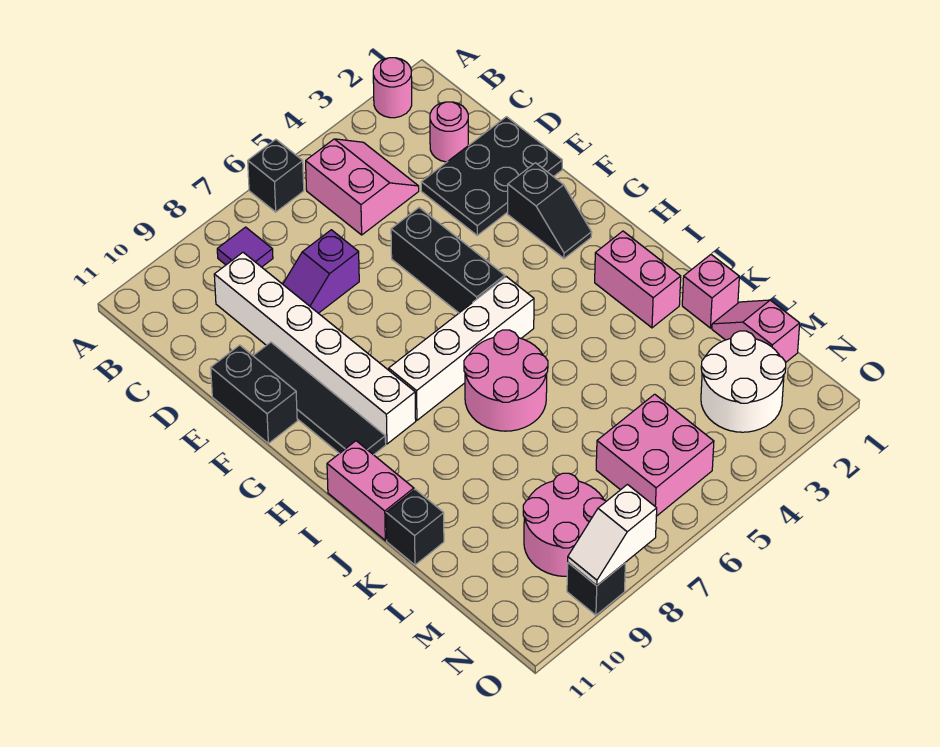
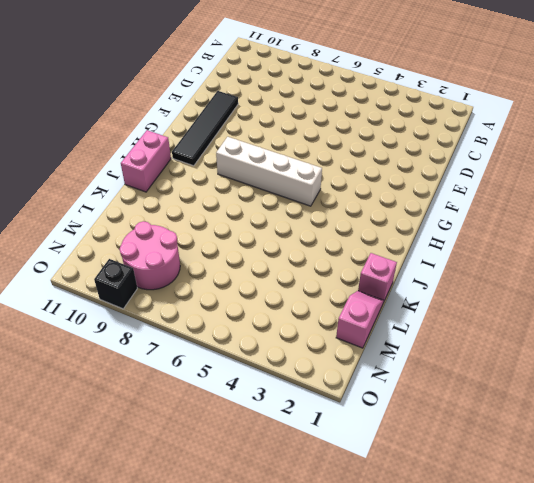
none -> pink 1x1 round brick [373,58,412,118]
none -> black 1x1 brick [248,139,304,212]
none -> pink 2x2 slope [306,139,419,235]

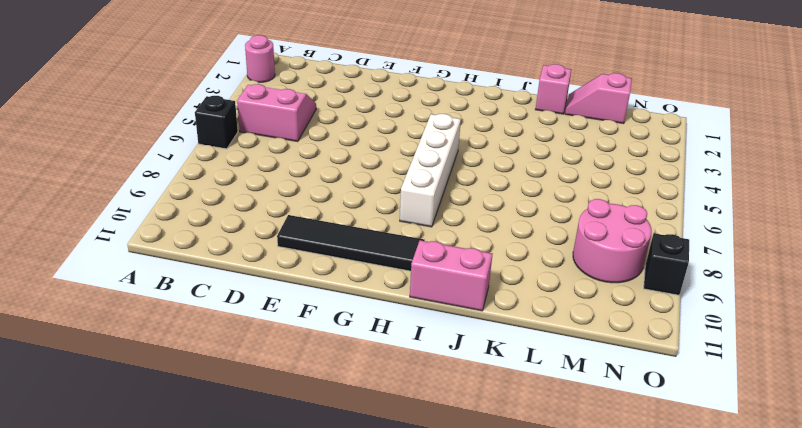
none -> purple 1x1 tile [217,227,273,267]
none -> pink 1x1 round brick [430,102,468,162]
none -> white 1x6 brick [214,253,416,444]

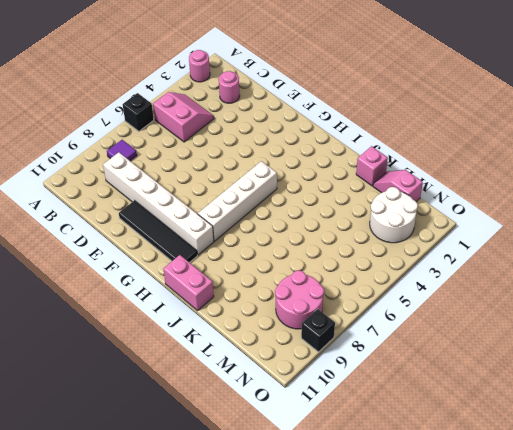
none -> black 2x3 plate [421,117,562,235]
none -> purple 1x2 slope [283,230,359,313]
none -> black 1x3 brick [391,208,505,313]

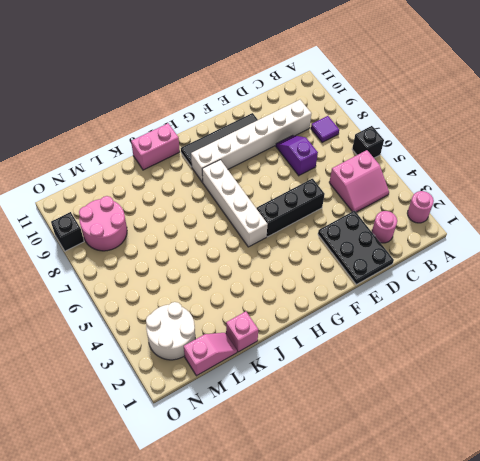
none -> black 1x2 brick [211,345,297,443]
none -> black 1x2 slope [508,163,592,258]
none -> pink 1x2 brick [595,231,681,328]

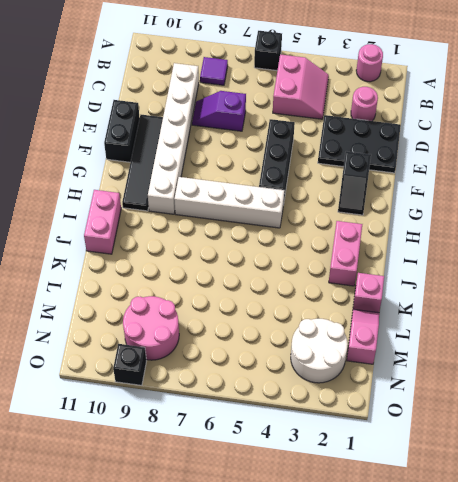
none -> pink 2x2 round brick [464,330,548,431]
none -> black 1x1 brick [386,489,444,565]
none -> pink 2x2 brick [596,394,714,516]

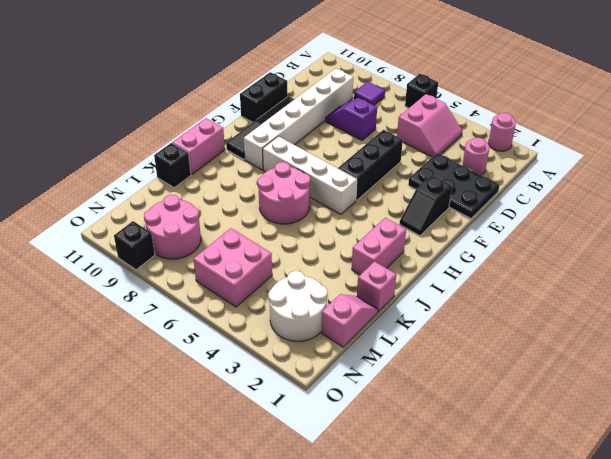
none -> white 1x2 slope [568,485,657,586]

